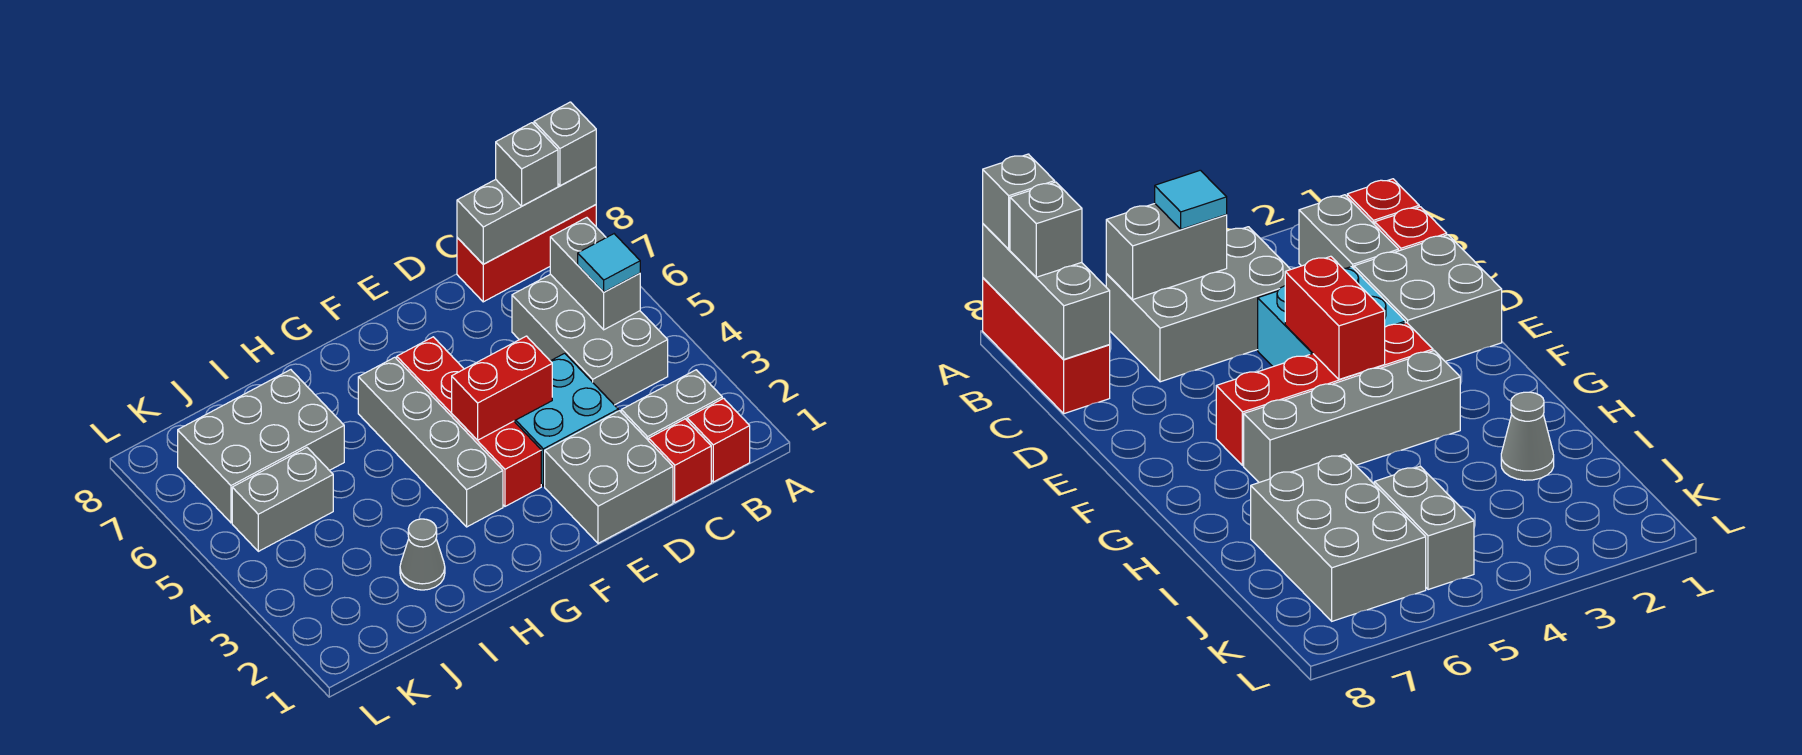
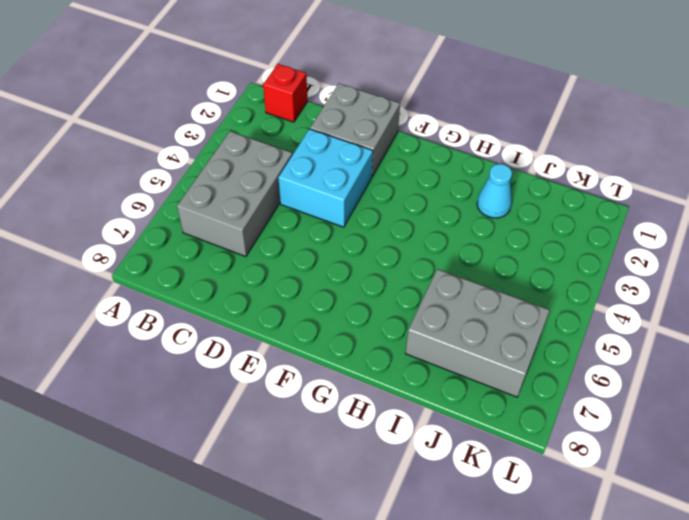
cyan 1x1 cone [477,164,512,218] -> grey 1x1 cone [400,519,445,590]
none -> red 1x3 brick [457,205,596,302]
none -> grey 1x2 brick [621,370,722,441]
none -> red 1x1 brick [649,419,711,502]

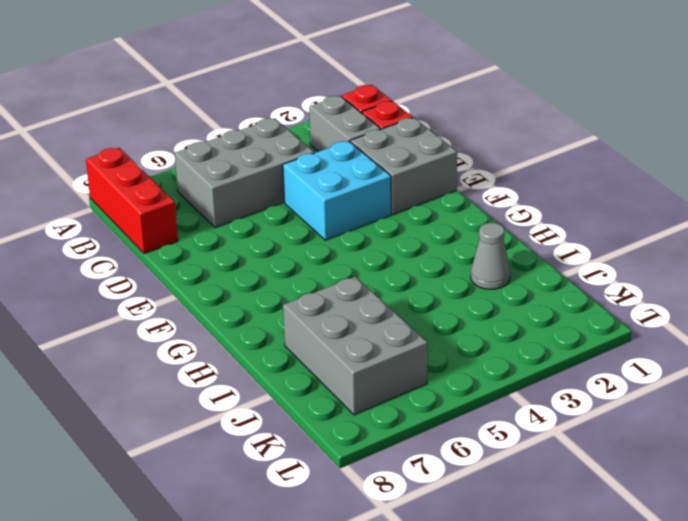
none -> red 1x4 brick [397,337,541,506]
none -> grey 1x4 brick [358,357,503,527]
none -> grey 1x2 brick [232,448,333,551]

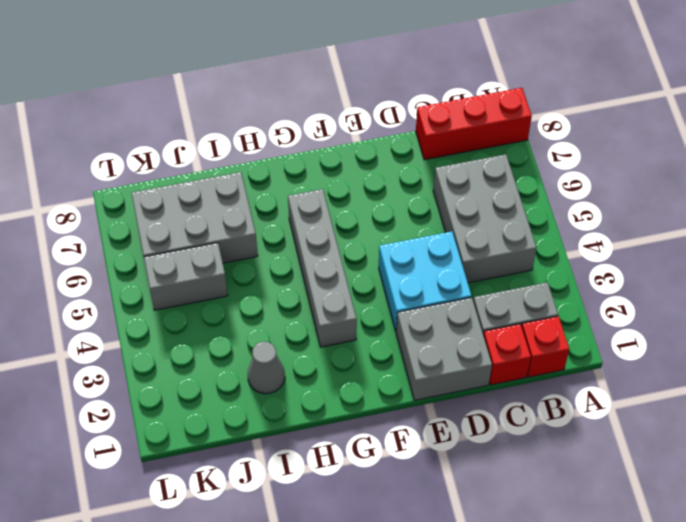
none -> red 1x4 brick [397,337,541,506]
none -> grey 1x3 brick [457,167,596,264]
none -> grey 1x2 brick [550,218,640,330]

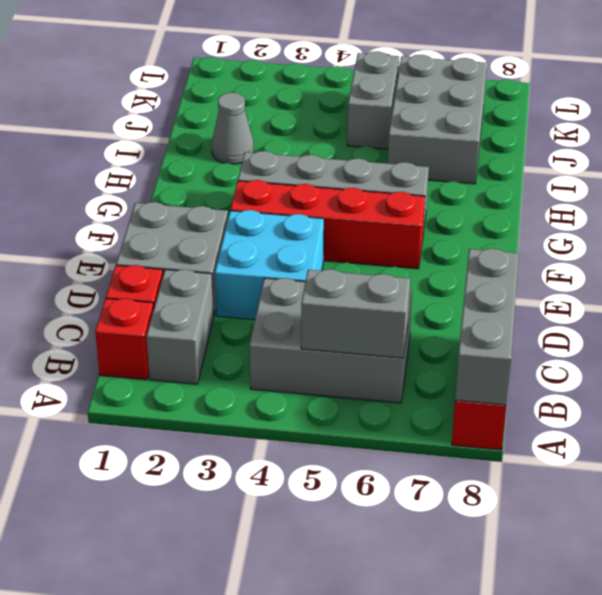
none -> red 1x2 brick [452,336,552,440]
none -> grey 1x1 brick [534,102,596,186]
none -> cyan 1x1 tile [578,234,640,292]

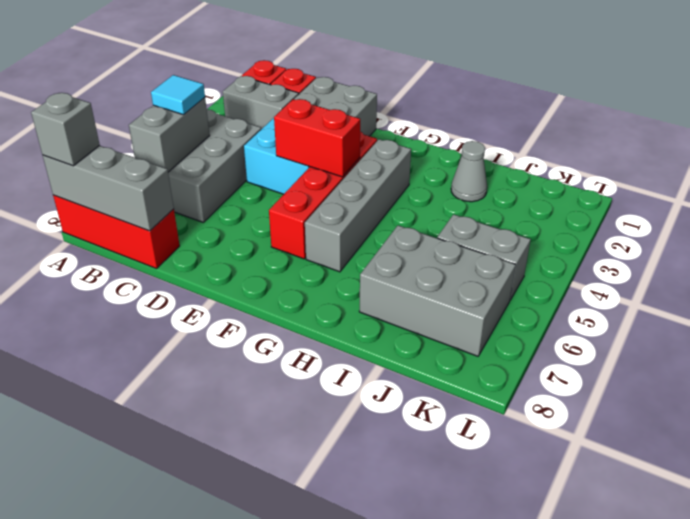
none -> grey 1x1 brick [496,123,558,206]

